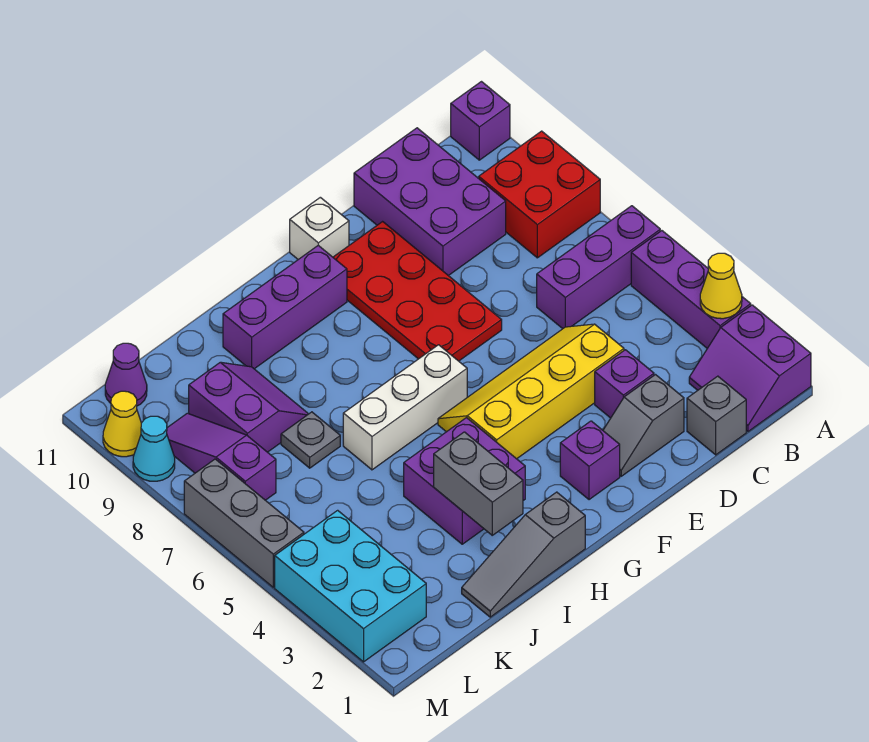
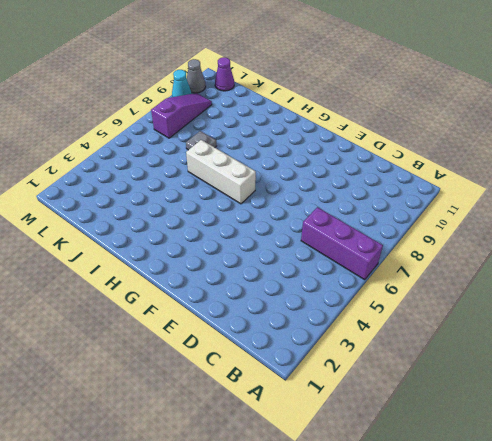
grey 1x1 cone [187,59,206,93] -> yellow 1x1 cone [103,391,141,457]
none -> purple 2x2 slope [689,305,811,432]
none -> purple 1x3 brick [631,231,751,348]
none -> red 2x2 brick [479,131,600,258]

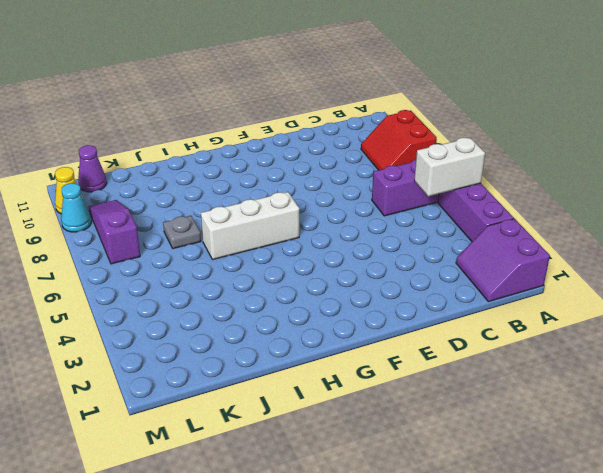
white 1x2 brick [414,138,485,196] -> none
red 2x2 slope [361,110,437,170] -> red 2x2 brick [479,131,600,258]
none -> purple 1x1 brick [451,82,510,160]
none -> grey 1x1 brick [687,376,746,455]
none -> purple 2x3 brick [354,128,506,276]

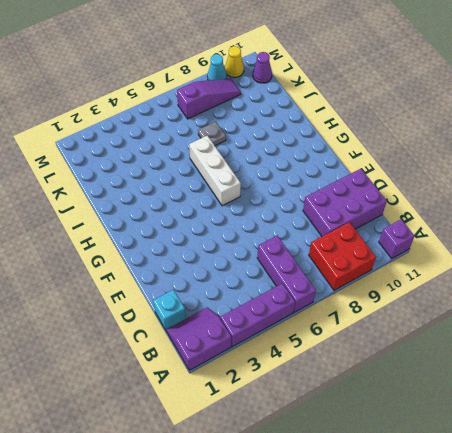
cyan 1x1 brick [153,290,186,330] -> grey 1x1 brick [687,376,746,455]
none -> grey 1x2 slope [603,375,684,476]
none -> purple 1x1 brick [595,350,654,418]
none -> yellow 2x4 slope [438,324,624,459]

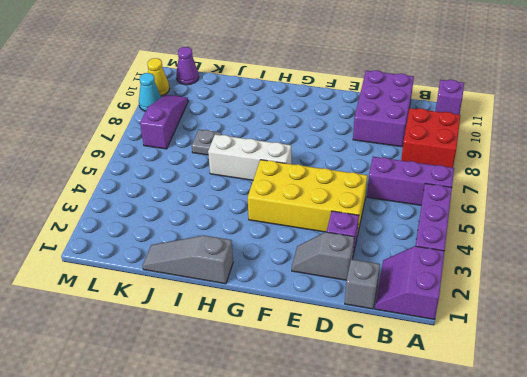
yellow 2x4 brick [248,160,367,236] -> yellow 2x4 slope [438,324,624,459]
none -> red 2x4 plate [333,222,502,361]
none -> purple 1x1 brick [560,421,620,500]
none -> white 1x1 brick [290,197,349,259]

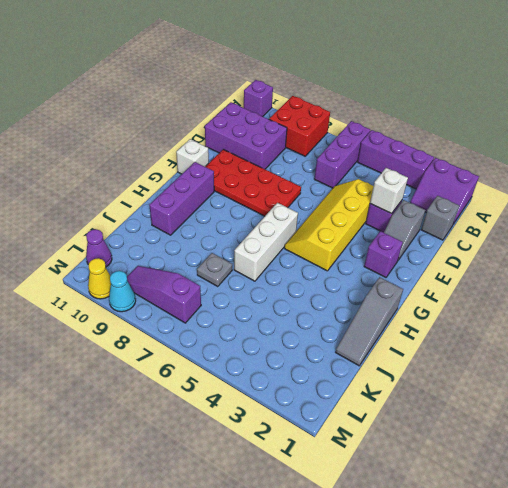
white 1x1 brick [370,168,408,214] -> none
none -> purple 2x2 brick [404,418,525,544]
none -> purple 2x2 slope [189,362,308,452]
none -> cyan 2x3 brick [275,510,426,662]

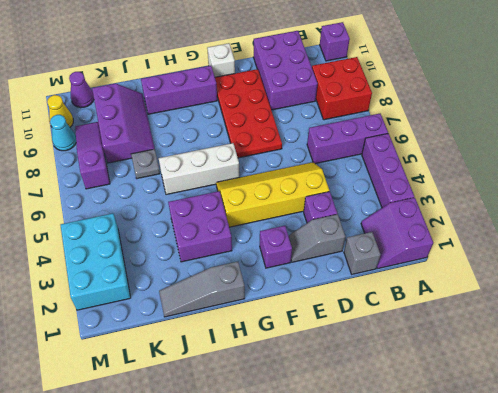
purple 2x3 slope [92,84,155,163] -> purple 2x2 slope [189,362,308,452]
none -> grey 1x3 brick [184,459,304,587]
none -> yellow 1x1 cone [700,253,742,319]
none -> grey 1x2 brick [434,432,523,535]

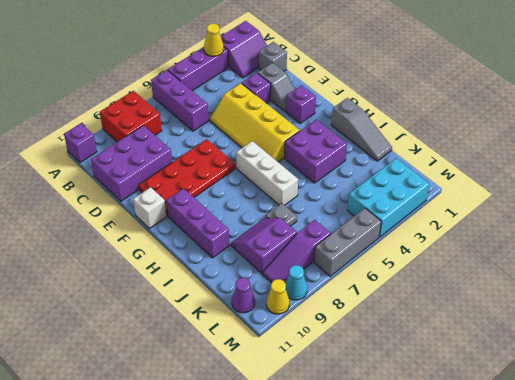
none -> grey 1x2 brick [434,432,523,535]

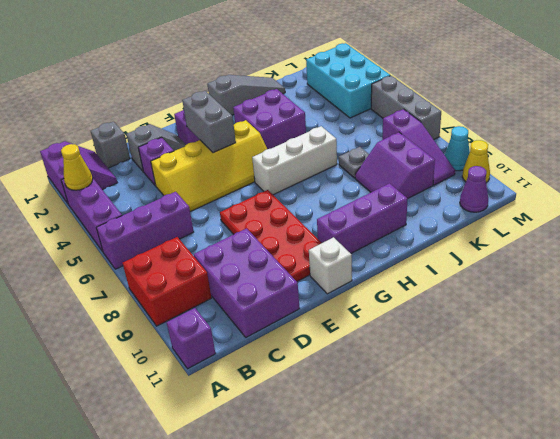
grey 1x2 brick [182,91,236,153] -> grey 1x2 brick moved to [434,432,523,535]

